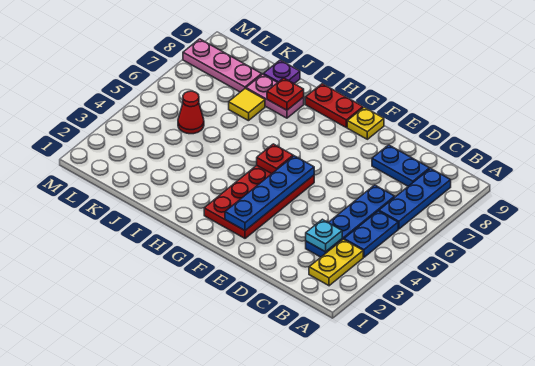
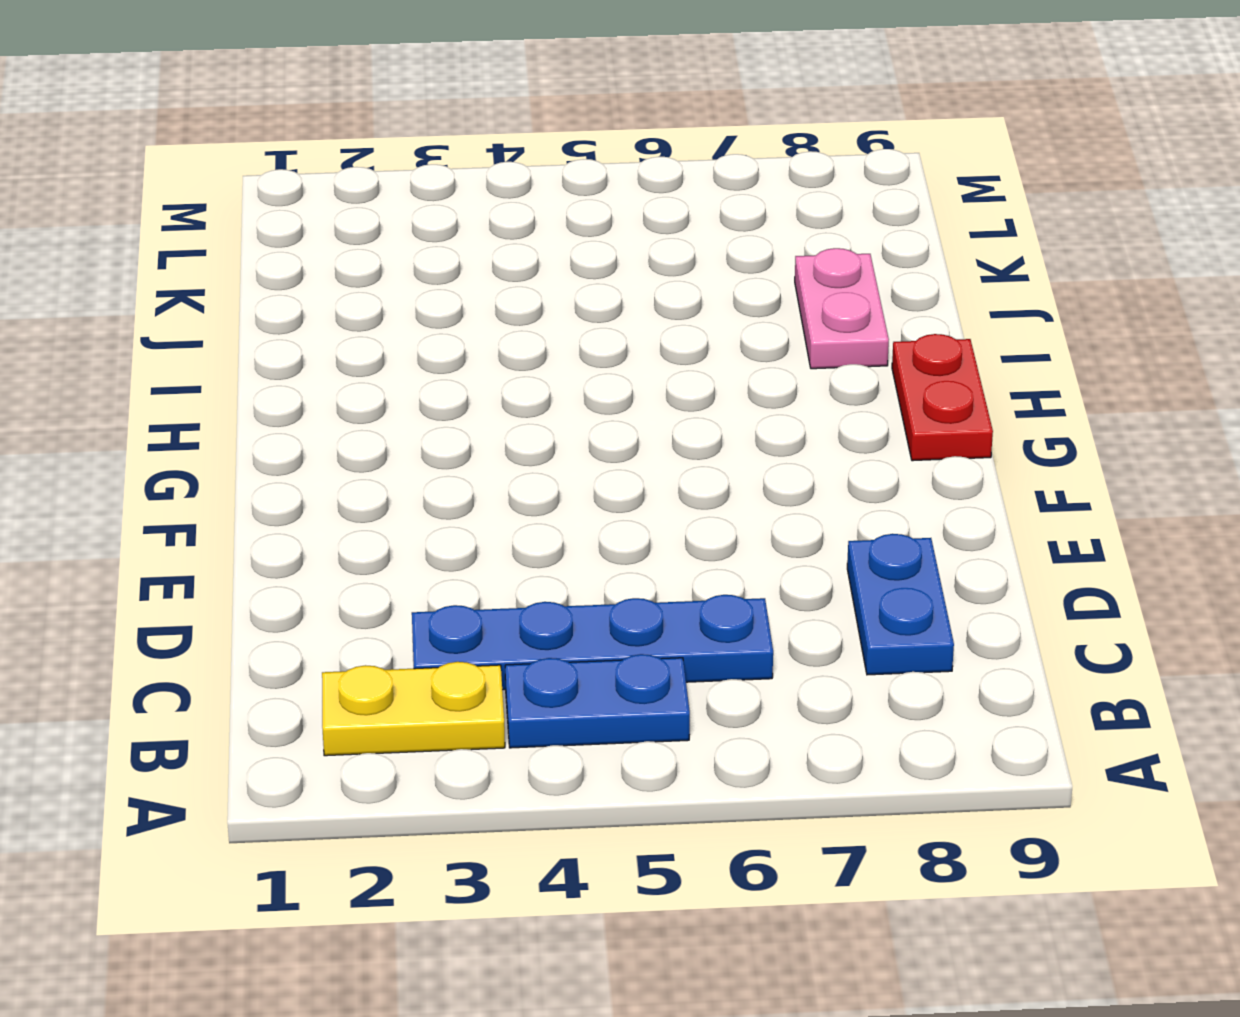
none -> blue 1x3 plate [379,169,451,229]
none -> red 2x4 plate [204,166,314,238]
none -> yellow 1x1 plate [347,107,384,139]

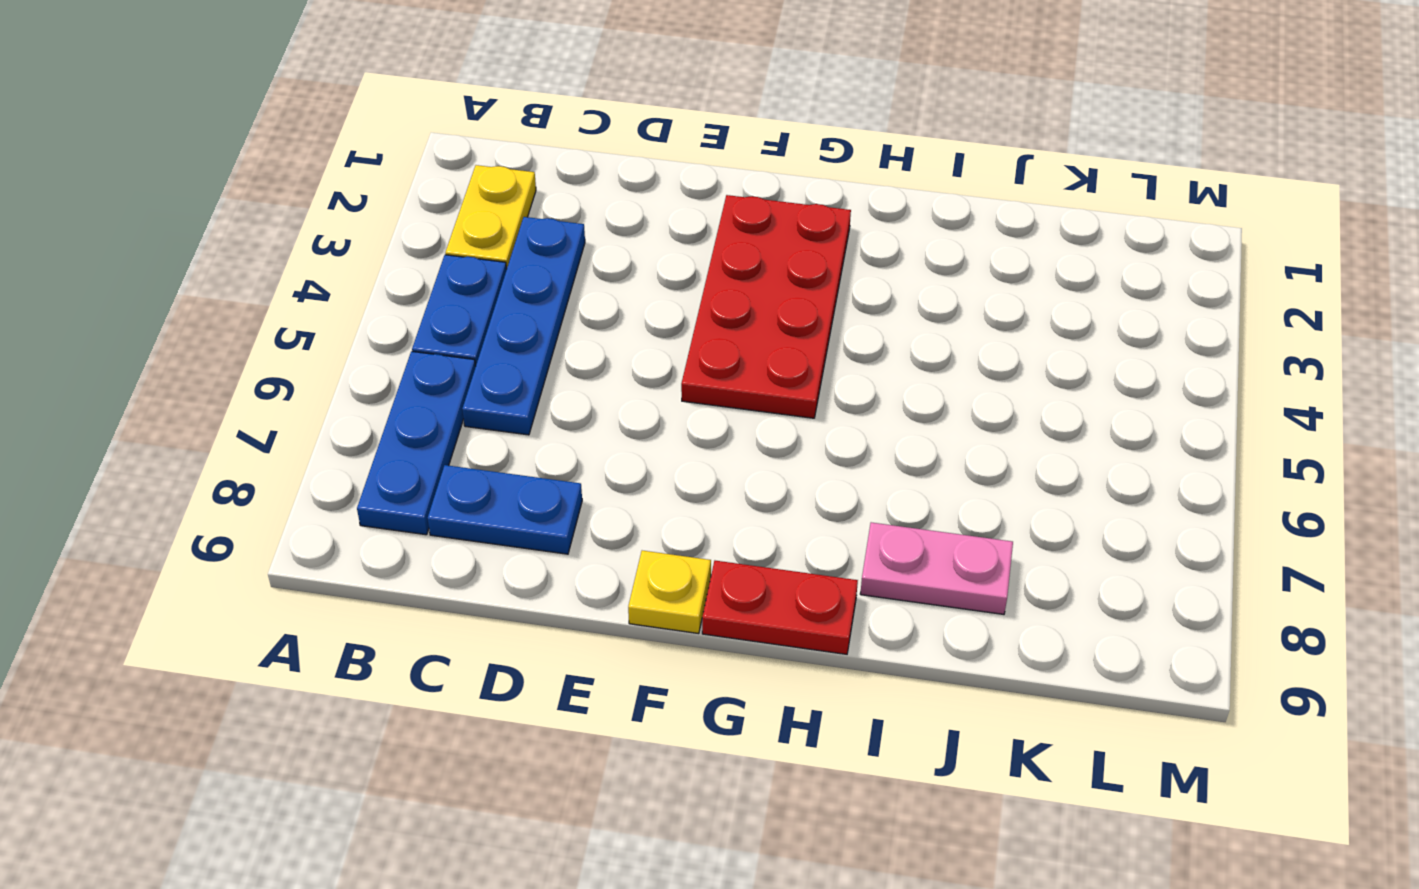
none -> yellow 1x1 tile [229,88,265,121]
none -> purple 1x1 plate [263,60,300,84]
none -> red 1x1 cone [178,91,204,134]

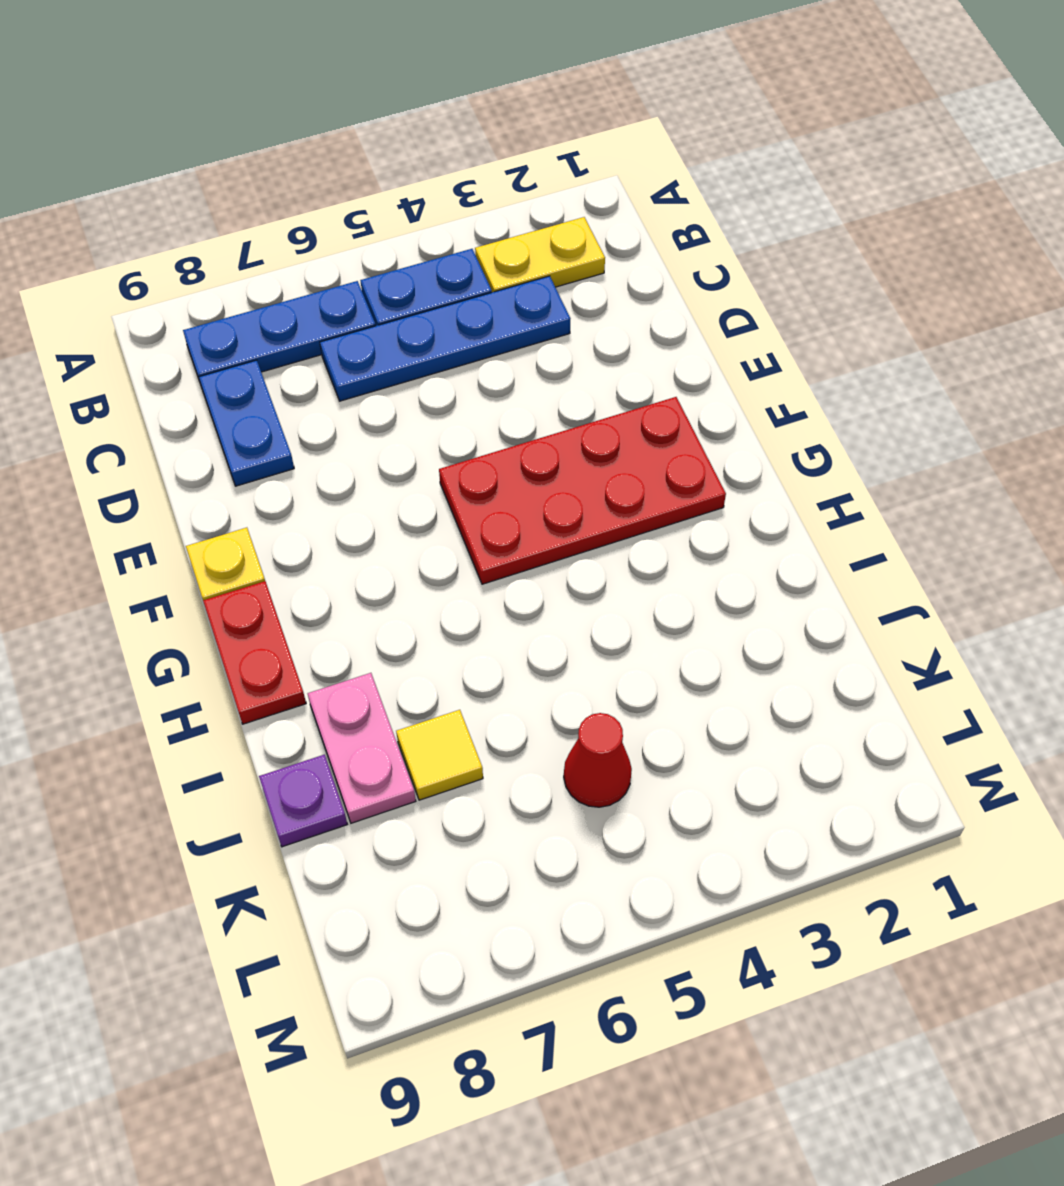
none -> pink 1x3 plate [183,39,262,92]
none -> cyan 1x1 plate [306,219,342,252]
none -> blue 1x4 plate [225,156,314,230]

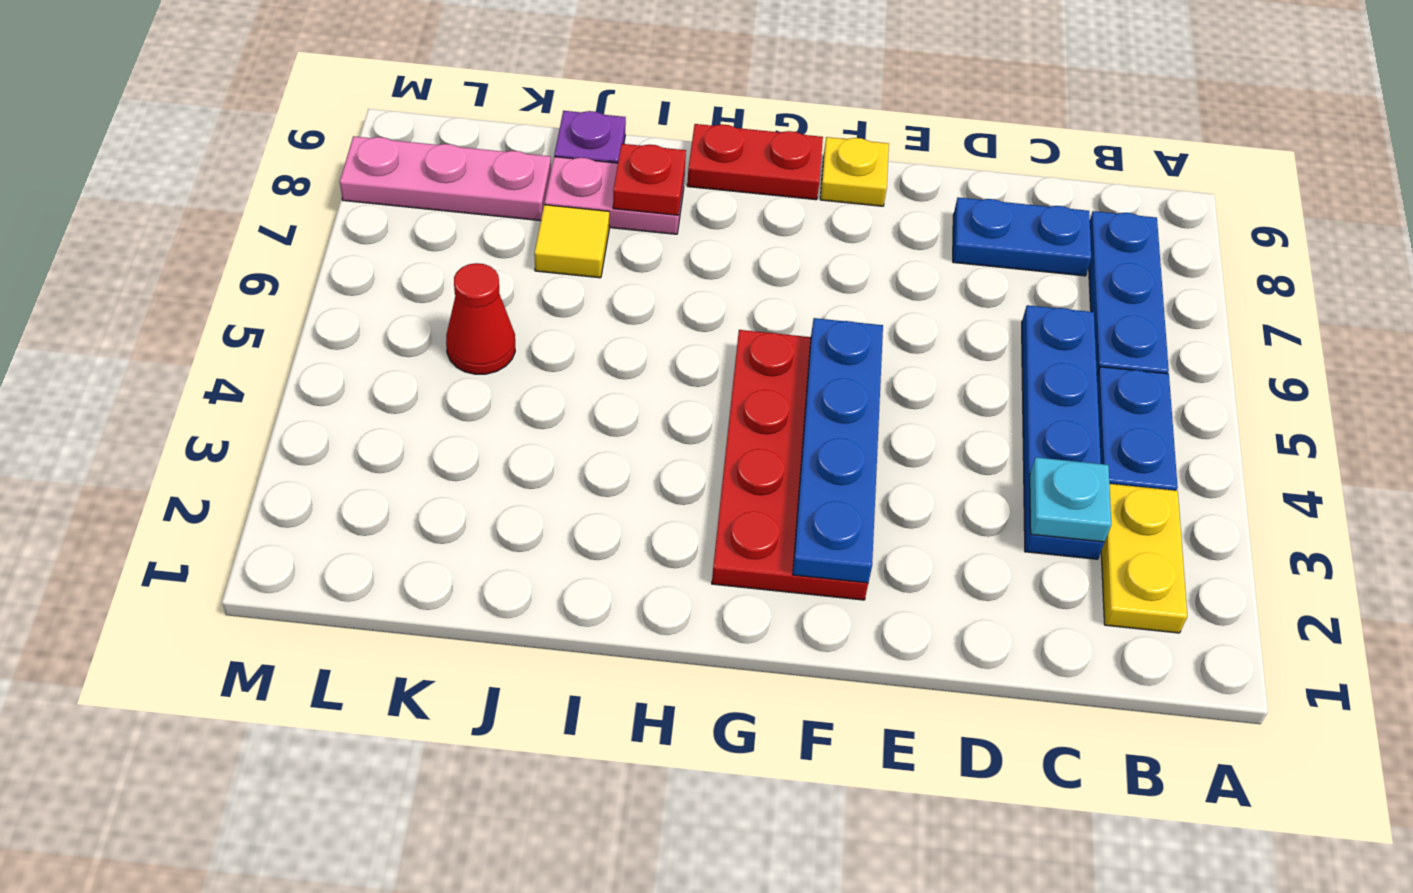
none -> red 1x1 plate [257,144,293,174]

